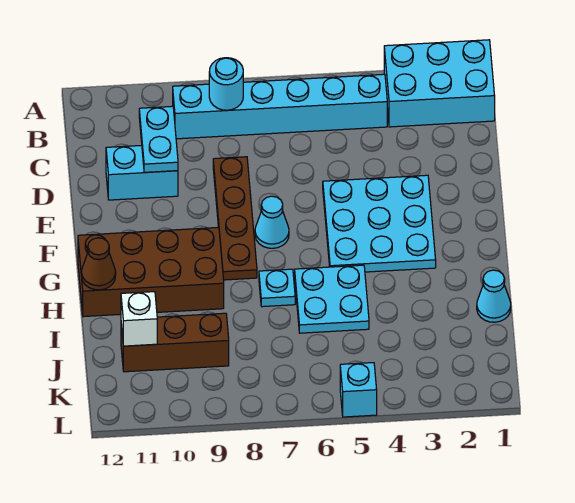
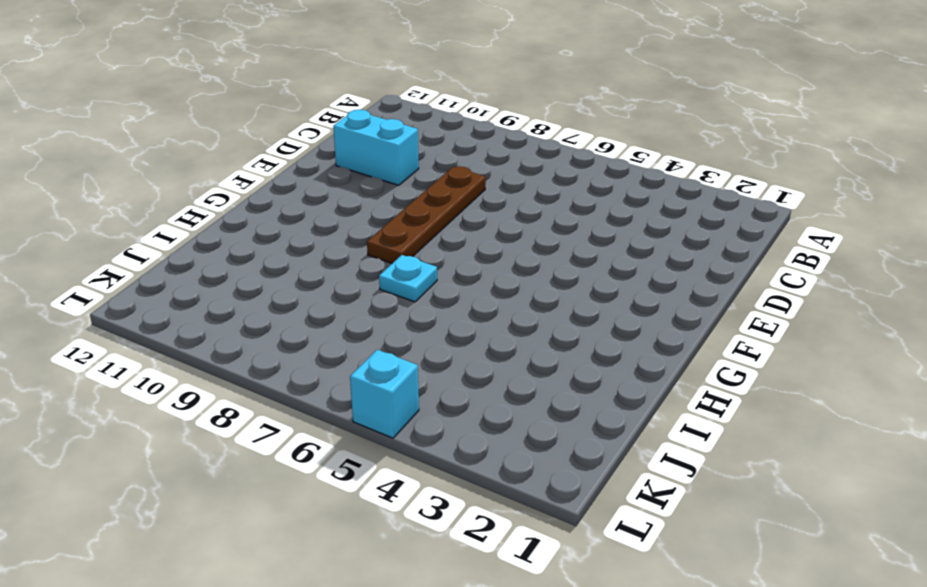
none -> cyan 2x3 brick [384,40,495,127]
none -> cyan 1x6 brick [173,74,387,139]
none -> cyan 3x3 plate [323,175,436,272]

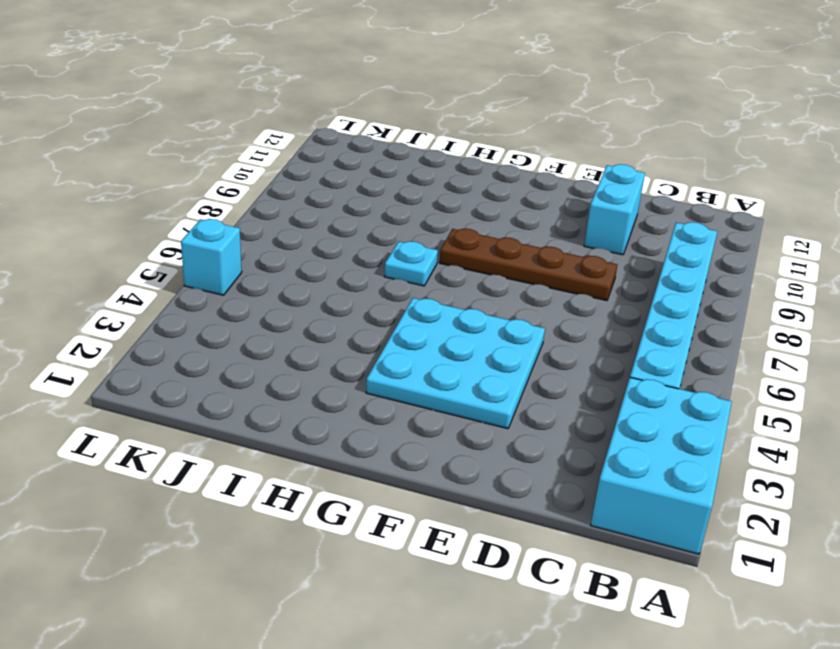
none -> cyan 1x1 cone [255,196,289,248]
none -> brown 2x4 brick [78,227,224,317]
none -> cyan 2x2 plate [295,265,369,333]

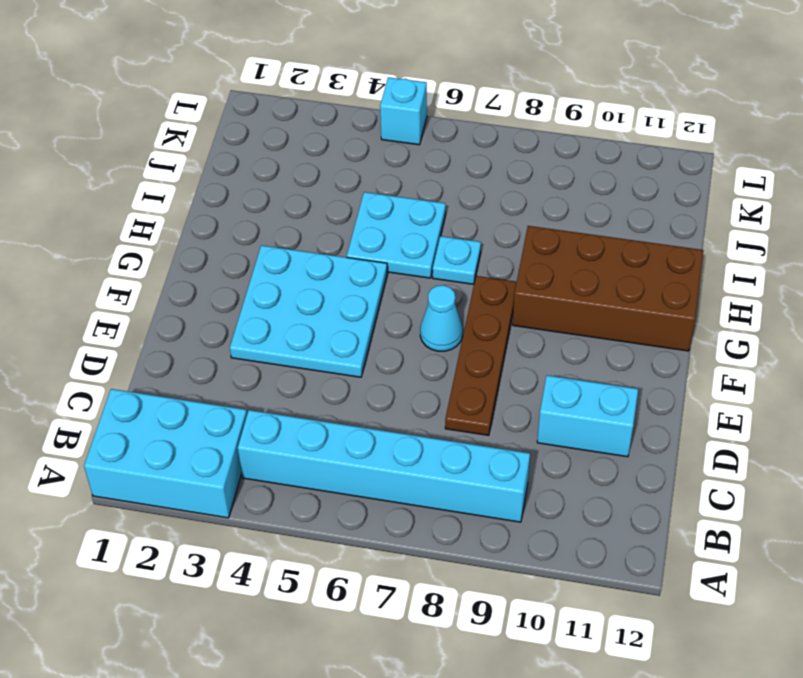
none -> cyan 1x1 cone [477,270,511,322]
none -> brown 1x3 brick [121,313,229,372]
none -> cyan 1x1 round brick [209,58,243,110]

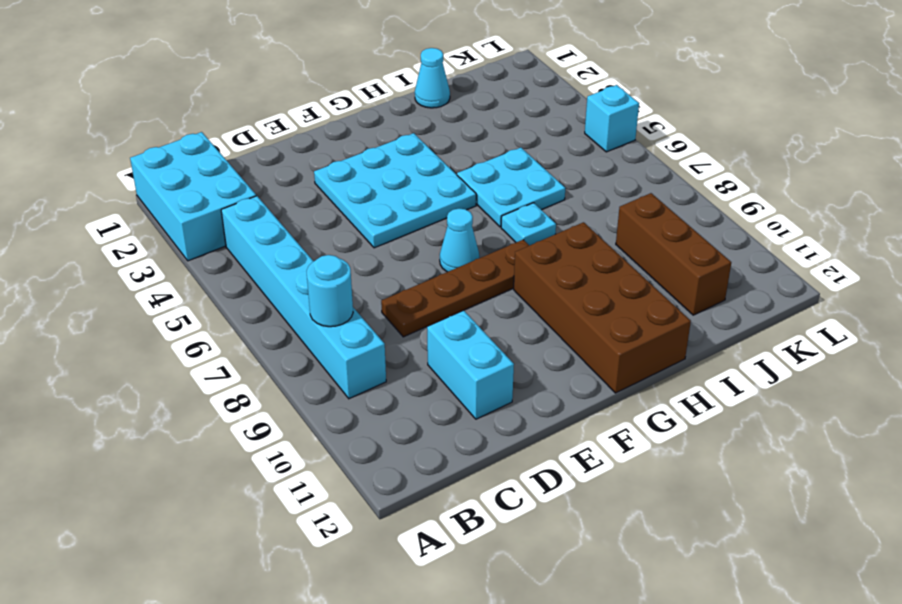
none -> cyan 1x2 plate [139,106,178,172]
none -> brown 1x1 cone [82,238,116,290]
none -> white 1x1 brick [121,292,157,346]

